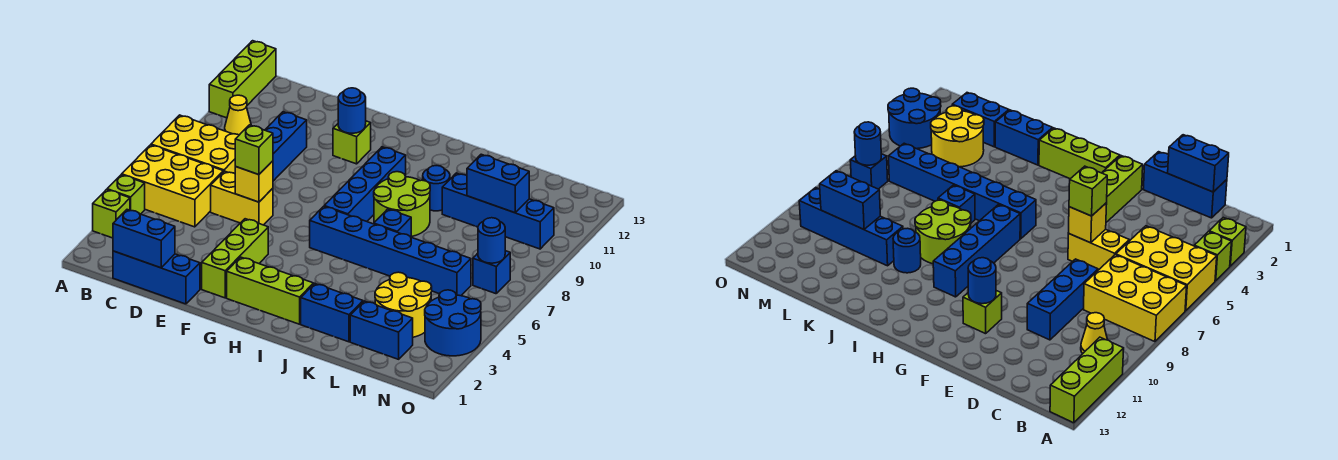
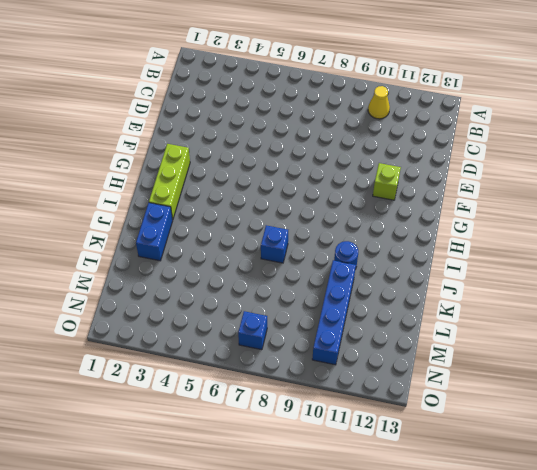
none -> lime 1x1 brick [93,190,130,238]
none -> lime 1x1 brick [107,175,145,214]
none -> yellow 2x3 brick [122,145,223,227]

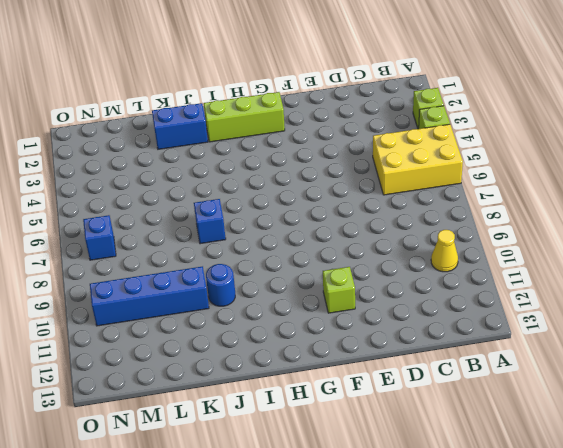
none -> yellow 2x3 brick [151,115,239,174]
none -> lime 1x3 brick [209,41,276,118]
none -> blue 1x3 brick [113,251,200,304]

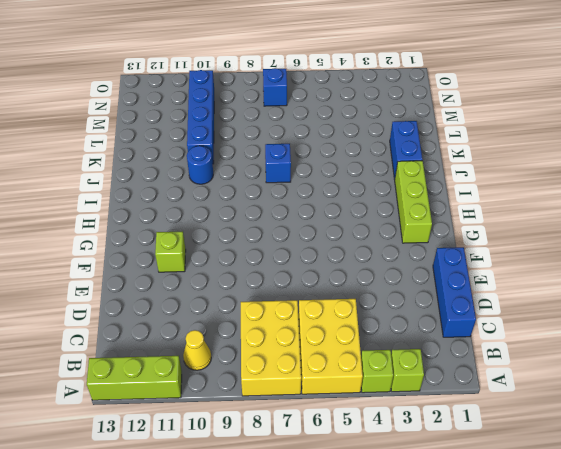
none -> yellow 1x2 brick [211,171,273,225]
none -> blue 1x3 brick [265,112,307,181]
none -> lime 1x3 brick [202,219,268,298]

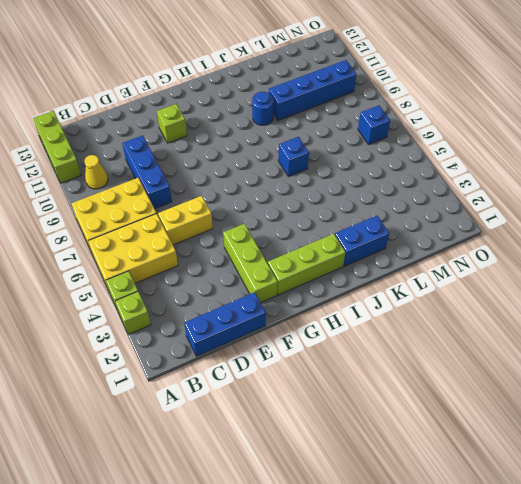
none -> blue 1x6 brick [310,206,471,296]
none -> blue 1x4 brick [324,147,406,221]
none -> lime 2x2 round brick [374,172,430,237]

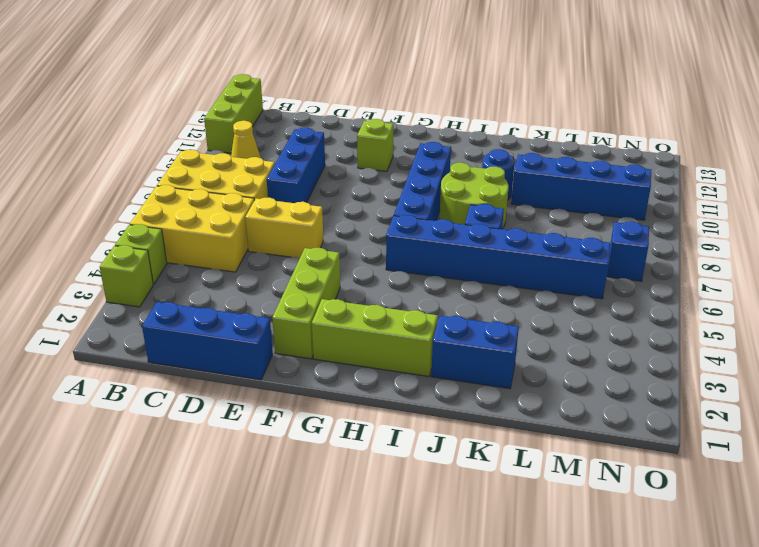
none -> blue 1x2 brick [350,301,413,359]
none -> yellow 2x2 round brick [375,272,432,337]
none -> blue 2x2 round brick [425,290,481,356]

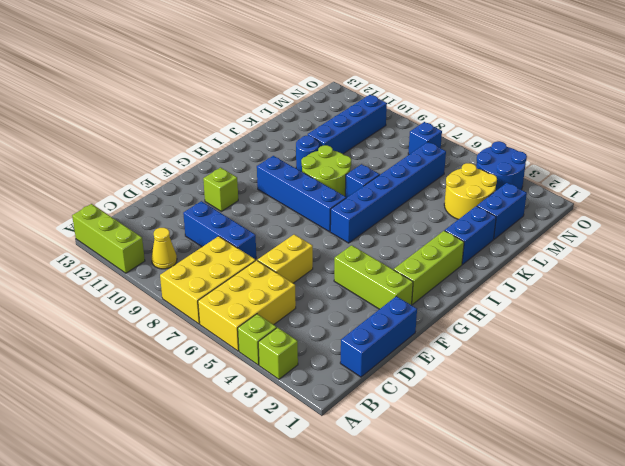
none -> blue 1x2 brick [113,210,175,268]
none -> yellow 1x1 brick [235,161,273,202]
none -> blue 1x1 round brick [338,88,366,133]

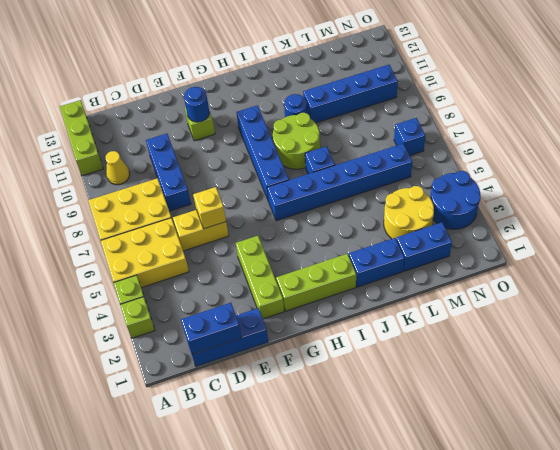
none -> blue 1x2 brick [467,154,529,213]
none -> blue 1x1 round brick [478,218,505,263]
none -> lime 1x1 brick [235,125,273,175]

